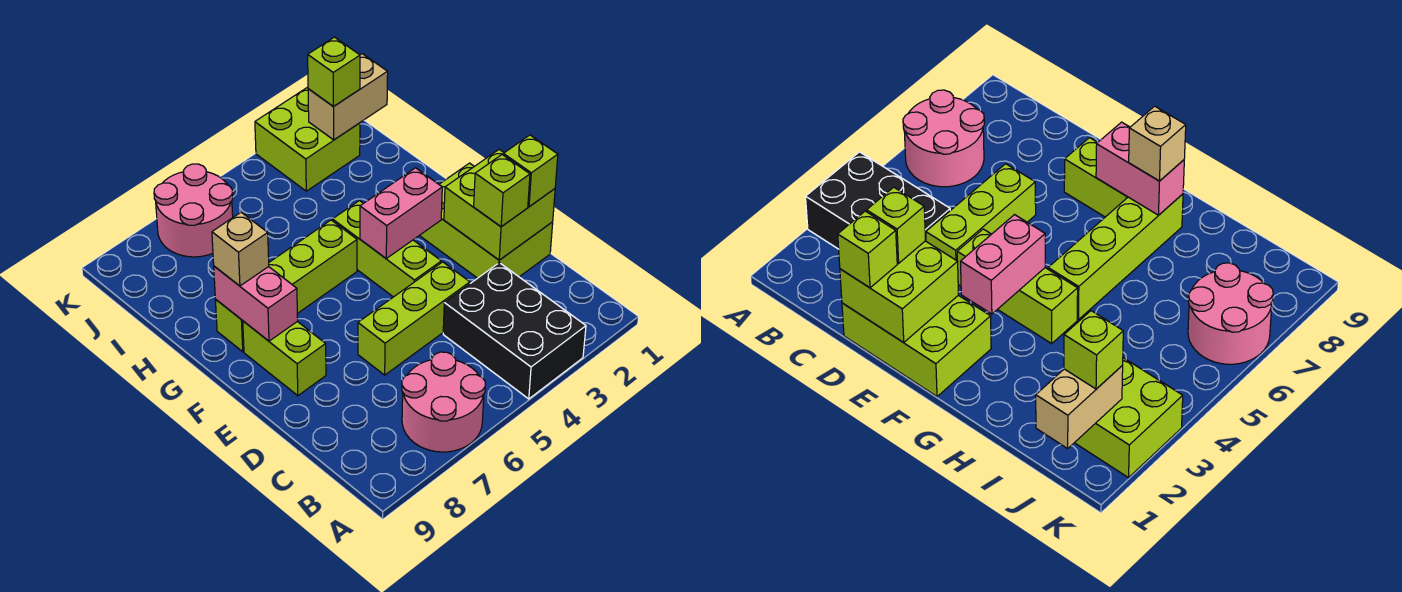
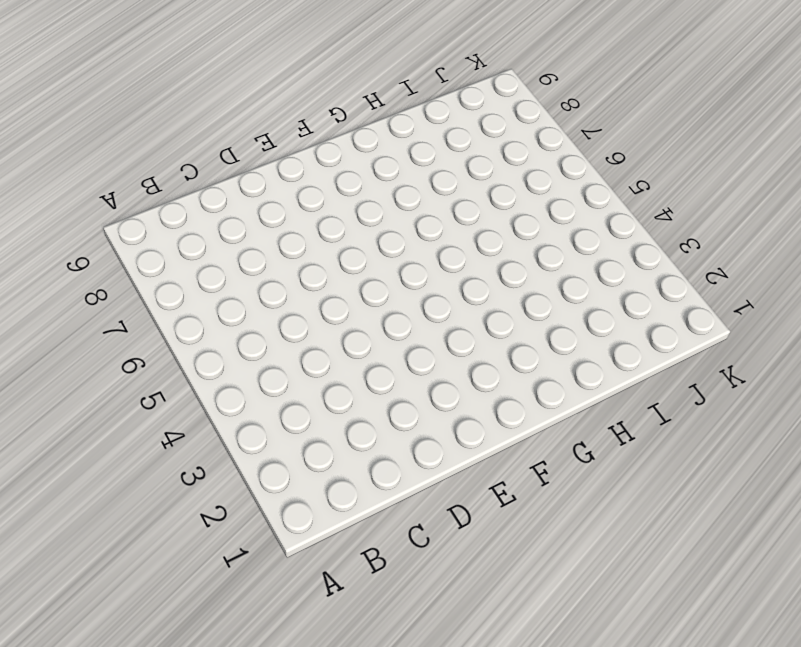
none -> black 2x3 brick [443,263,586,399]
none -> pink 2x2 round brick [402,352,485,452]
none -> lime 2x3 brick [419,163,553,278]

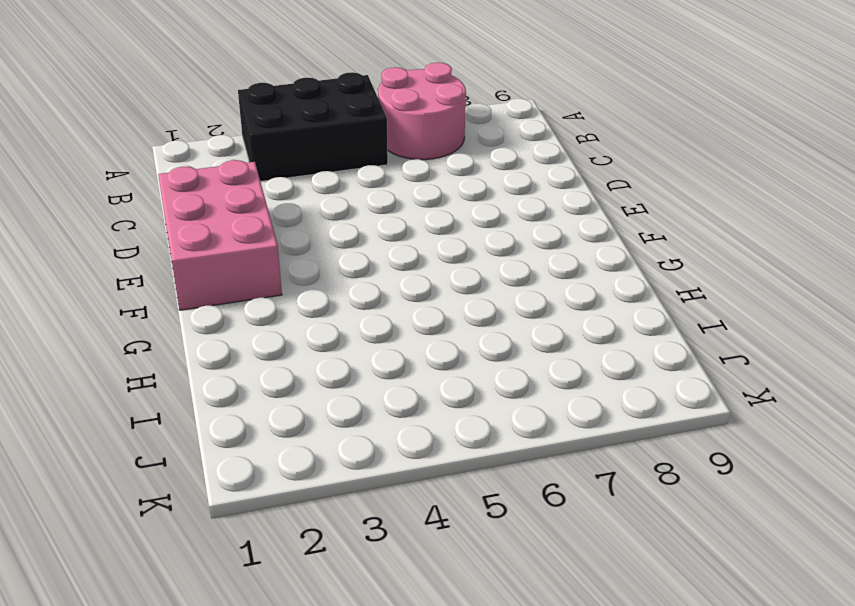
black 2x3 brick [238,72,388,181] -> black 2x3 brick turned to [443,263,586,399]
pink 2x3 brick [158,160,282,310] -> lime 2x3 brick [419,163,553,278]
none -> lime 1x3 brick [358,262,470,375]
none -> lime 1x3 brick [332,201,441,297]
none -> lime 1x2 brick [243,321,326,396]

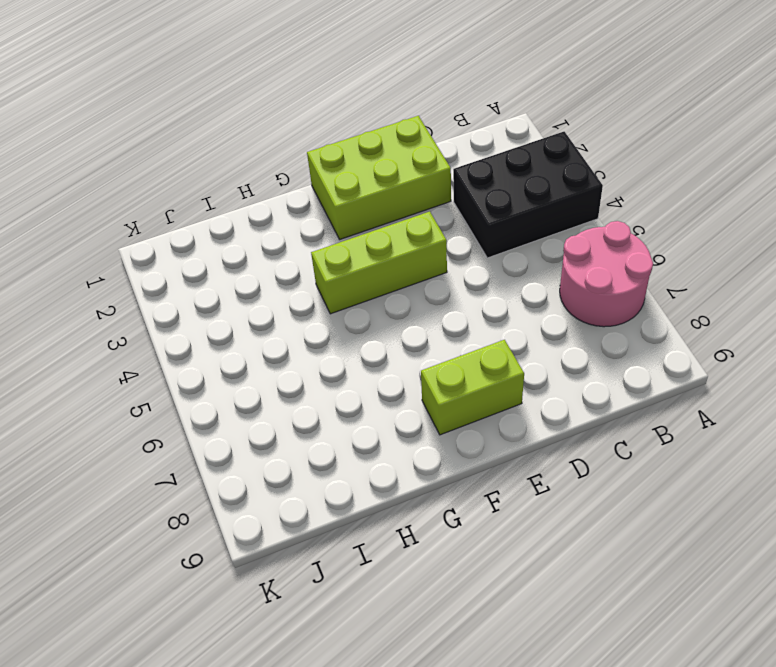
none -> lime 1x3 brick [358,262,470,375]
none -> lime 1x4 brick [215,220,357,352]
none -> lime 2x2 brick [255,87,360,191]

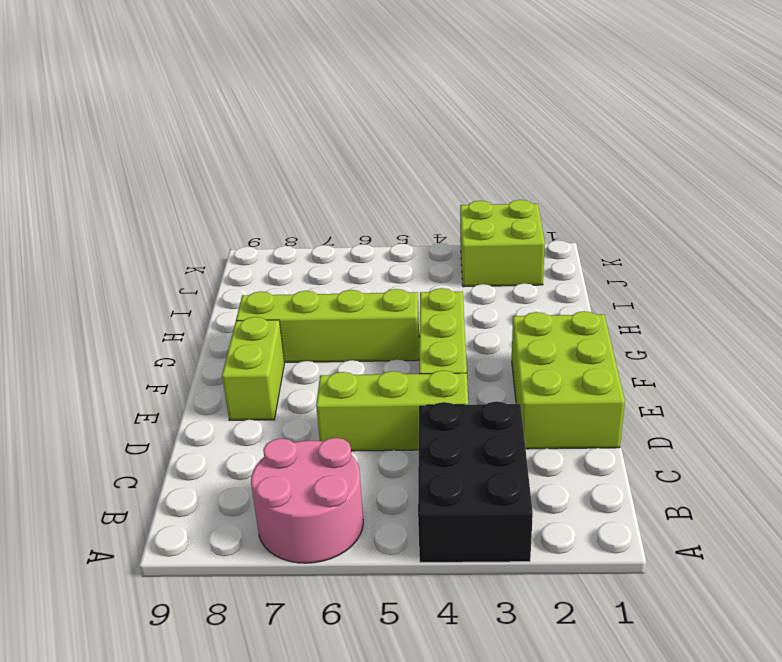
none -> pink 2x2 round brick [154,164,233,257]
none -> lime 2x2 brick [444,149,555,260]
none -> pink 1x2 brick [360,168,442,258]

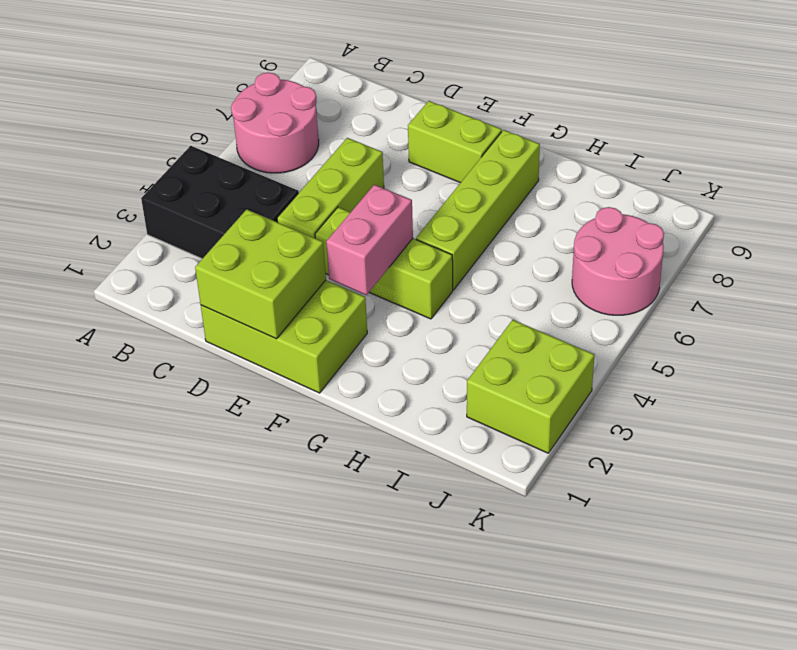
none -> pink 1x2 brick [214,266,298,341]
none -> tan 1x2 brick [308,54,388,140]
none -> lime 1x1 brick [503,135,558,207]

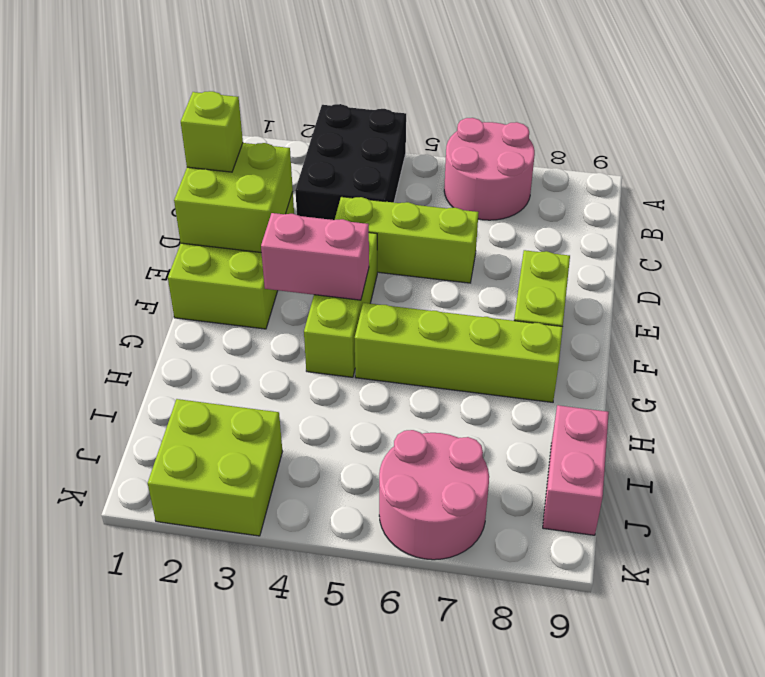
pink 1x2 brick [543,405,609,535] -> pink 1x2 brick moved to [214,266,298,341]
none -> tan 1x2 brick [308,54,388,140]
none -> lime 1x1 brick [474,155,530,227]
none -> tan 1x1 brick [212,212,269,286]

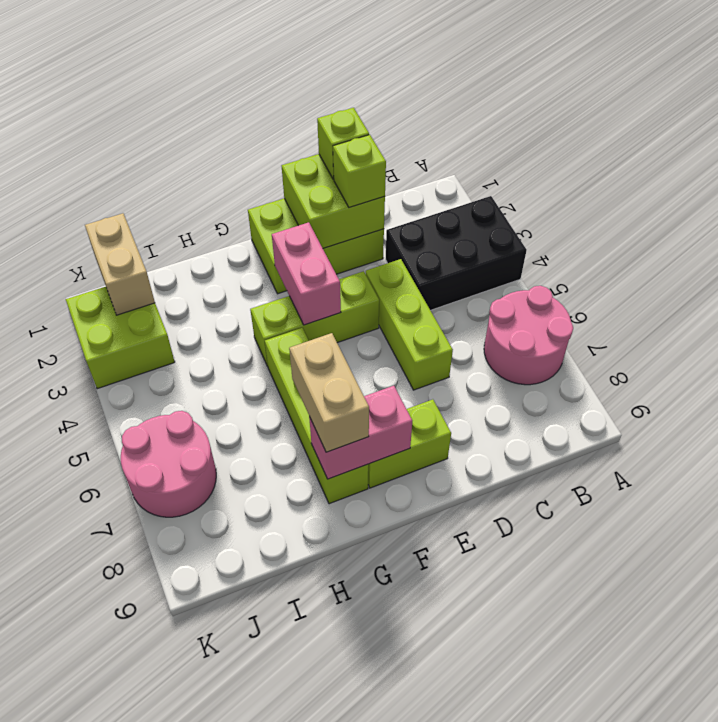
tan 1x2 brick [289,333,369,452] -> tan 1x1 brick [212,212,269,286]
none -> lime 1x1 brick [308,37,360,107]

